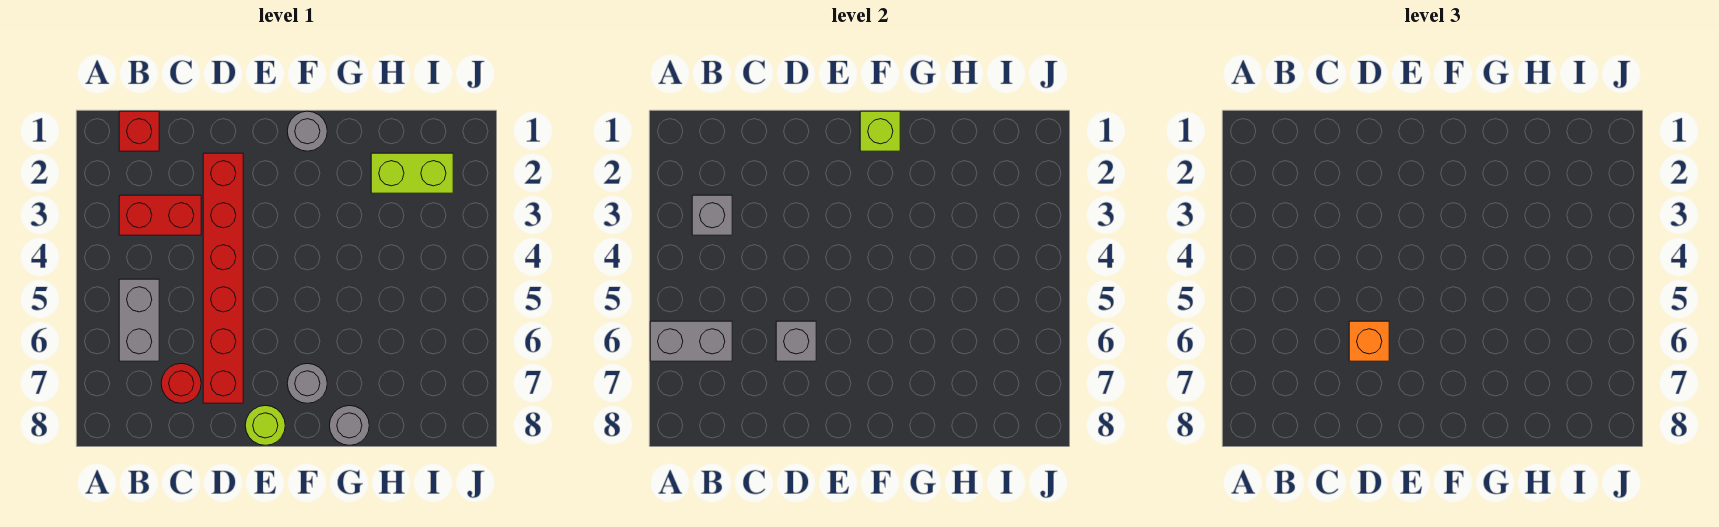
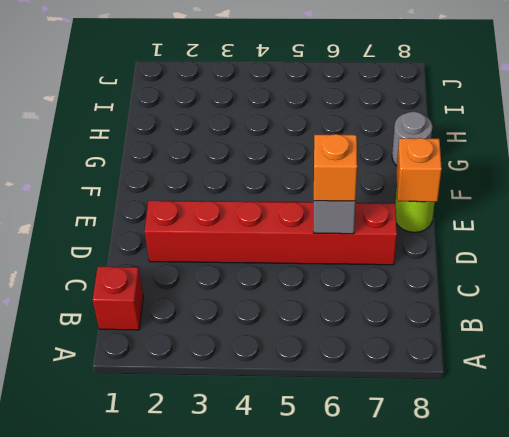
orange 1x1 brick [396,138,442,202] -> none
none -> red 1x2 brick [119,195,201,235]
none -> grey 1x2 brick [119,279,159,361]
none -> red 1x1 round brick [161,363,201,403]

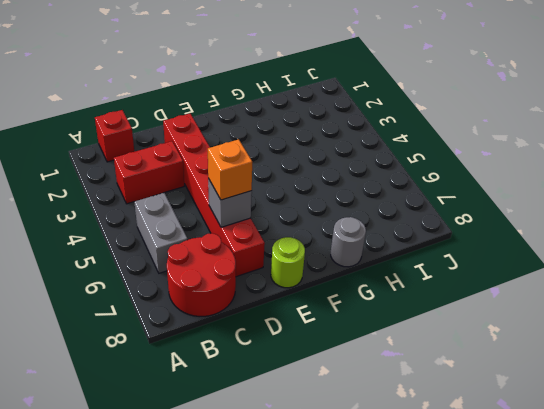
red 2x2 round brick [167,233,236,317] -> red 1x1 round brick [161,363,201,403]
none -> grey 1x1 round brick [287,111,327,151]
none -> grey 1x1 round brick [287,364,327,403]
none -> lime 1x2 brick [371,153,453,193]

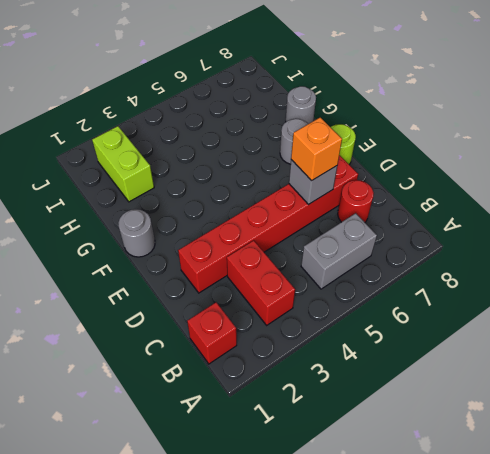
none -> grey 1x2 brick [650,321,732,361]
none -> grey 1x1 brick [692,195,732,235]
none -> lime 1x1 brick [860,111,900,151]

